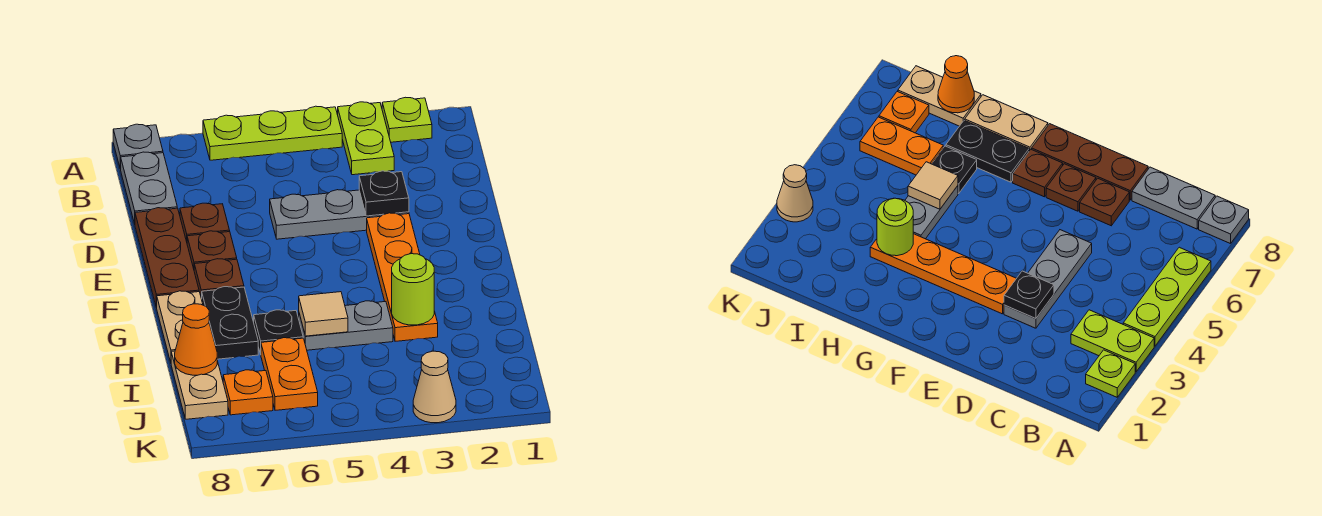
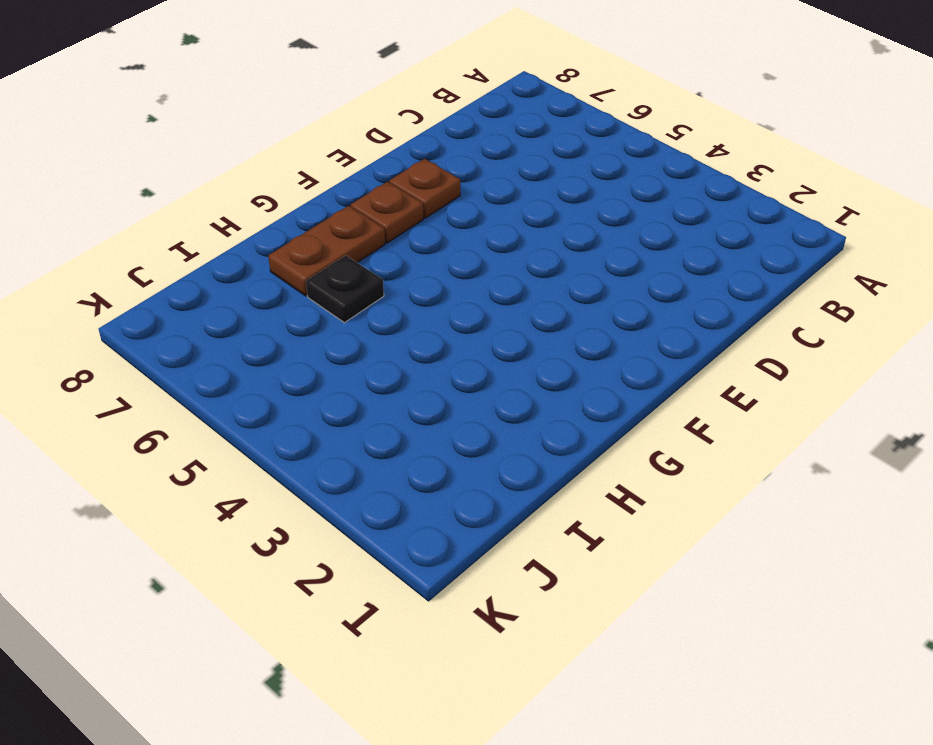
brown 1x2 plate [268,206,385,296] -> black 1x2 plate [202,287,258,359]
none -> lime 1x1 plate [382,97,432,142]
none -> lime 1x2 plate [338,102,394,175]
none -> lime 1x3 plate [203,106,342,160]

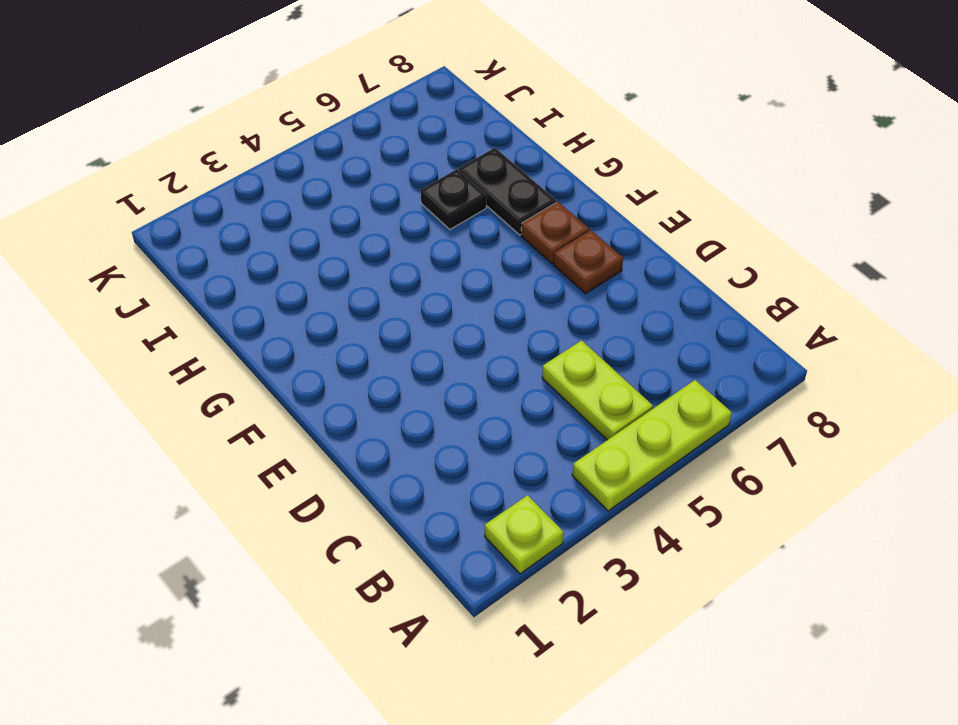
lime 1x2 plate [542,340,653,440] -> lime 1x2 plate moved to [338,102,394,175]
none -> grey 1x1 plate [113,124,163,169]
none -> grey 1x2 plate [121,152,177,224]
none -> grey 1x3 plate [270,190,409,239]

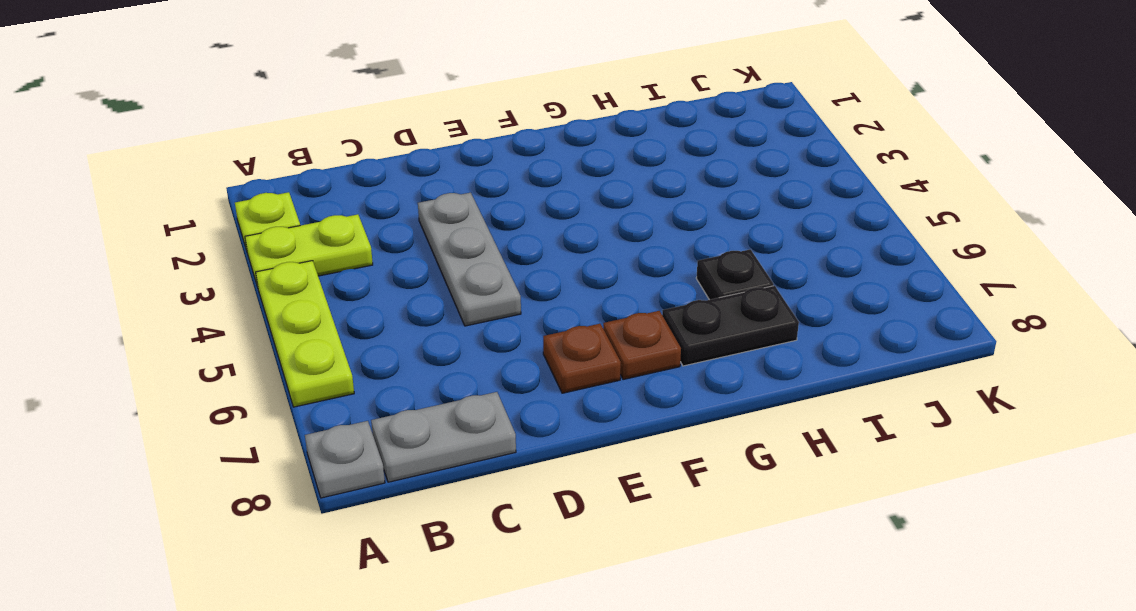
none -> brown 1x1 plate [180,203,230,241]
none -> brown 1x3 plate [135,208,199,308]
none -> orange 1x4 plate [367,213,438,341]

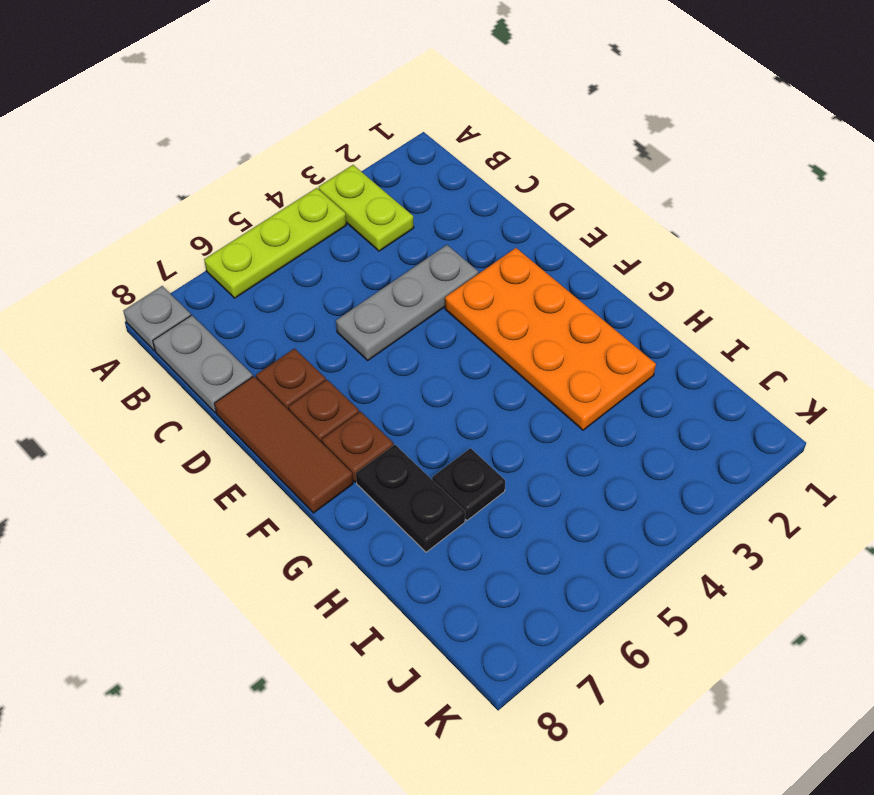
brown 1x3 tile [214,376,353,513] -> brown 1x3 plate [135,208,199,308]
orange 2x4 plate [445,248,656,430] -> orange 1x4 plate [367,213,438,341]
none -> lime 1x1 plate [382,97,432,142]
none -> tan 1x2 plate [157,291,203,362]
none -> grey 1x2 plate [299,301,393,350]

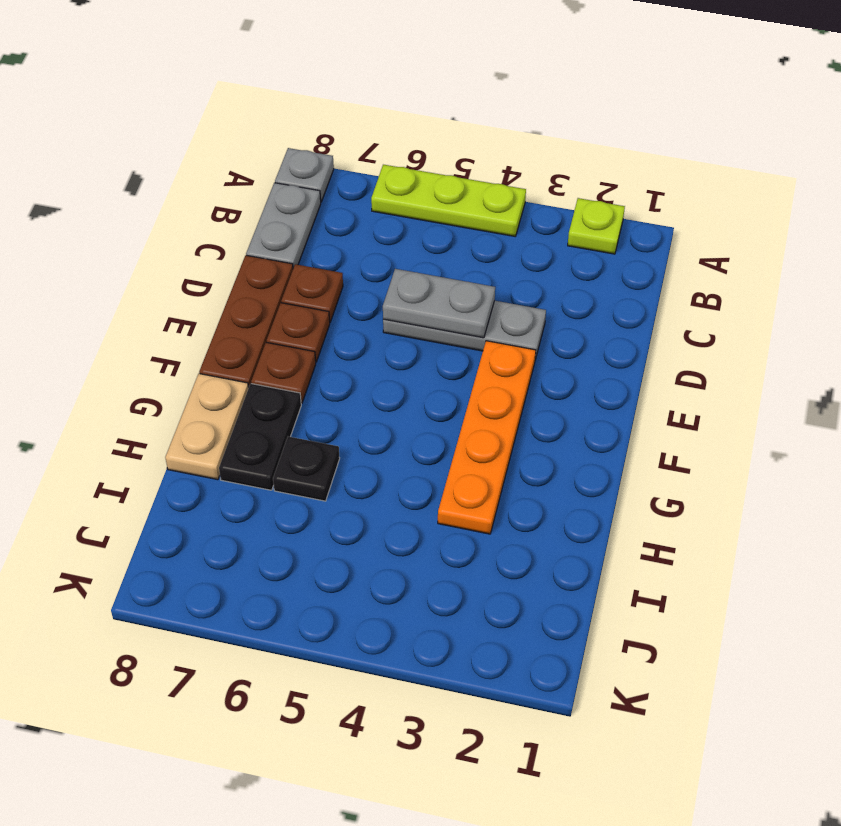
grey 1x2 plate [383,269,495,338] -> grey 1x2 plate moved to [299,301,393,350]
none -> lime 1x2 plate [338,102,394,175]
none -> orange 1x2 plate [261,338,318,410]
none -> tan 1x2 plate [171,351,228,419]

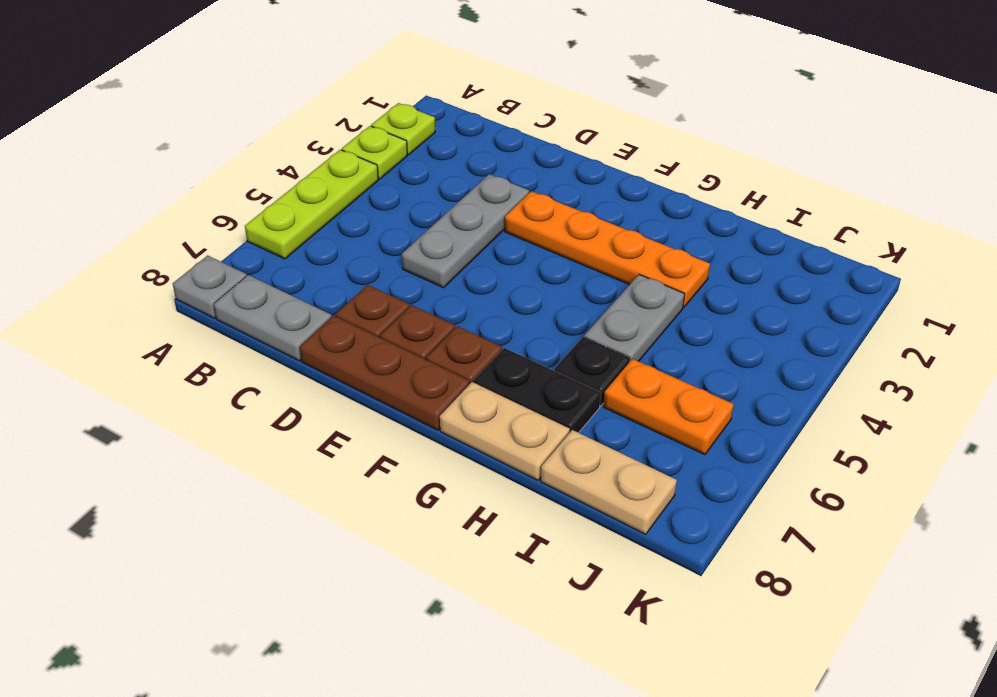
lime 1x1 plate [342,126,407,179] -> lime 1x2 plate [338,102,394,175]
none -> orange 1x1 plate [223,370,273,415]
none -> tan 1x1 cone [413,351,456,423]
none -> black 1x1 plate [359,171,409,216]

